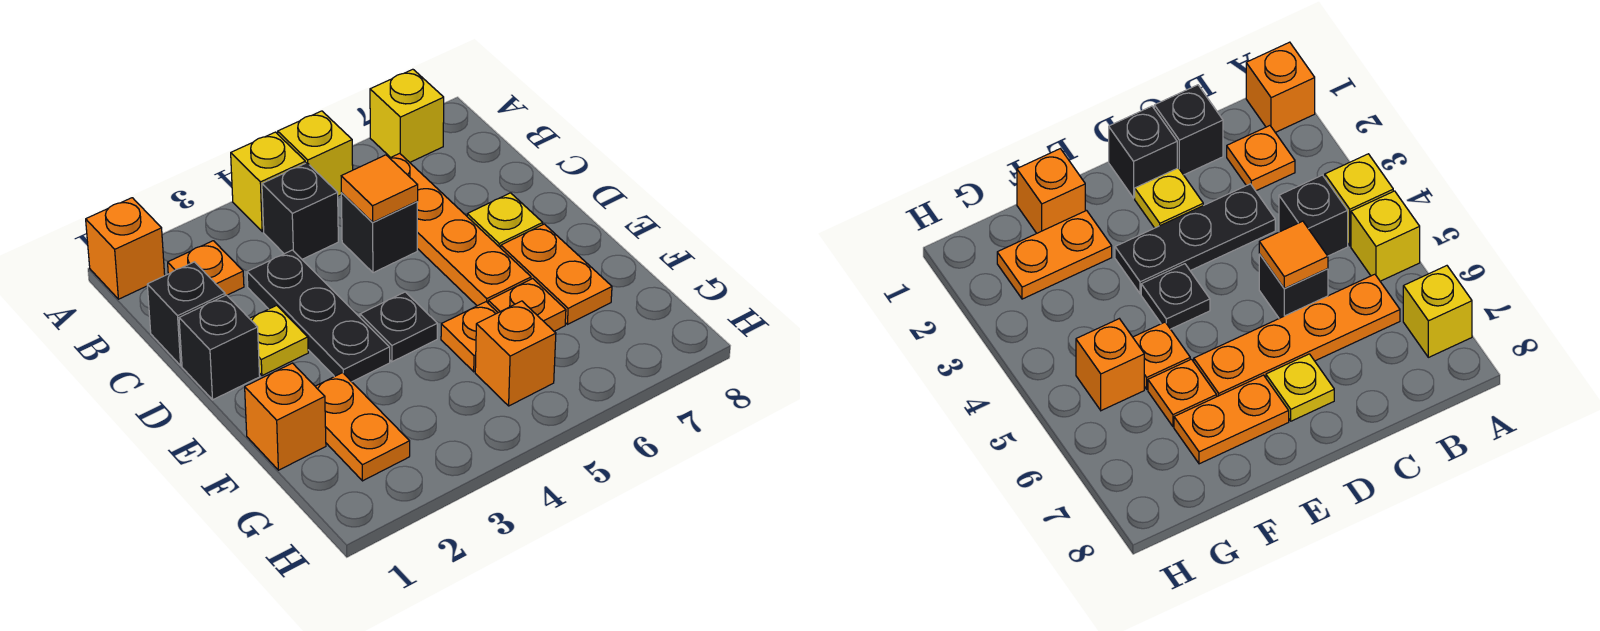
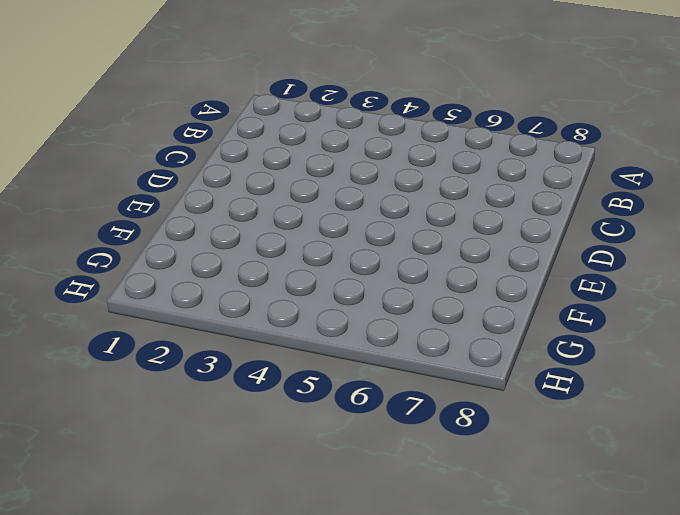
none -> orange 1x1 brick [86,198,165,299]
none -> yellow 1x1 brick [231,132,306,232]
none -> yellow 1x1 brick [278,111,353,196]

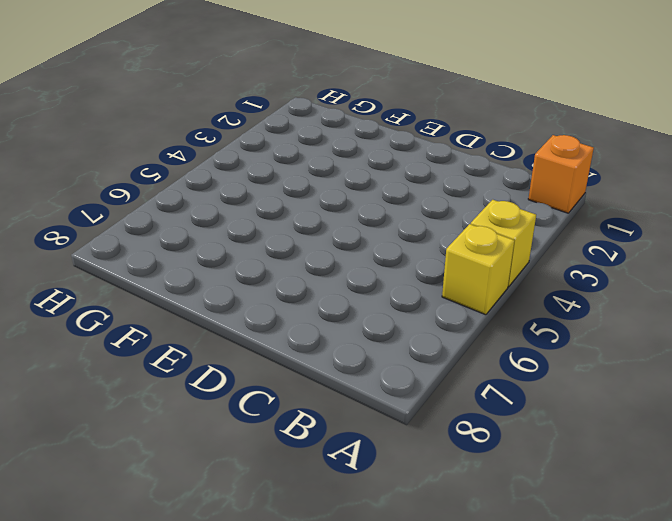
none -> yellow 1x1 brick [370,69,444,162]
none -> orange 1x1 plate [168,241,244,295]
none -> black 1x1 brick [262,163,338,259]

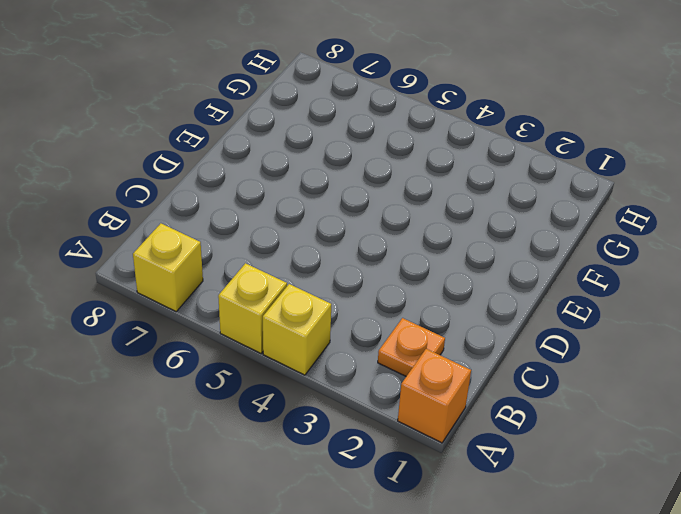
none -> black 1x1 brick [262,163,338,259]
none -> orange 1x4 plate [390,153,531,306]
none -> black 1x1 brick [147,262,225,365]

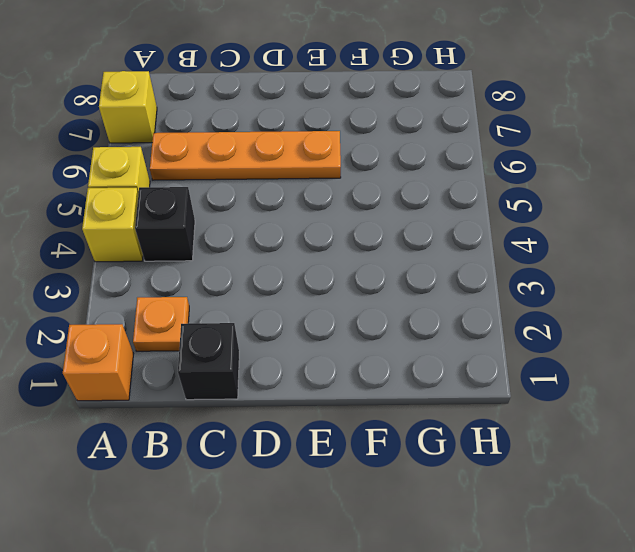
none -> black 1x3 plate [247,250,390,382]
none -> black 1x1 brick [341,193,418,273]
none -> black 1x1 brick [179,295,260,400]

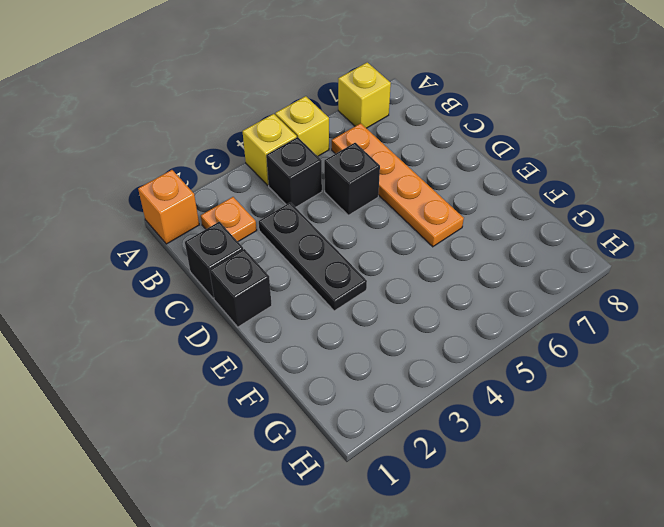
none -> yellow 1x1 plate [249,305,308,376]
none -> yellow 1x1 plate [467,193,543,248]
none -> black 1x1 plate [360,292,437,362]

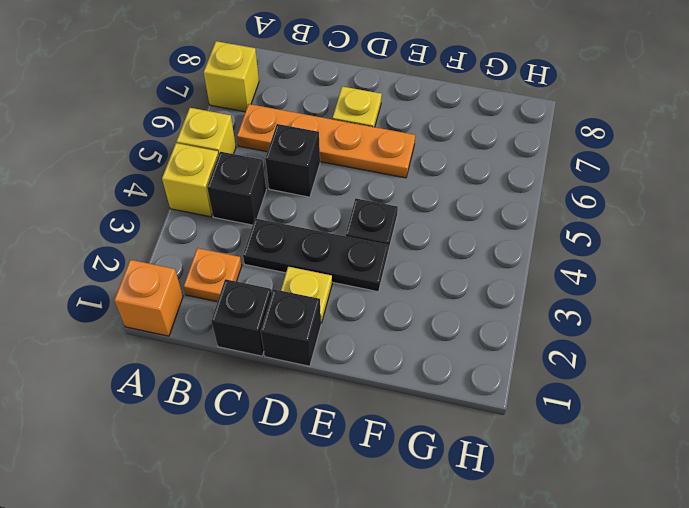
none -> orange 1x2 plate [501,224,612,324]
none -> orange 1x1 brick [245,363,326,470]
none -> orange 1x2 plate [315,373,410,481]

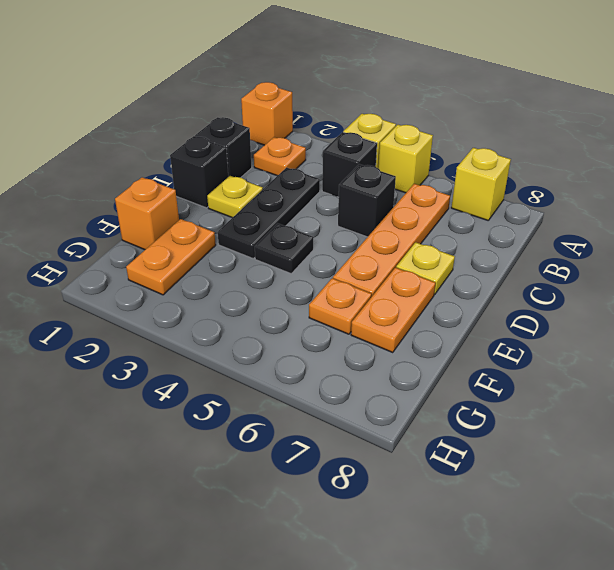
none -> orange 1x1 plate [441,302,498,372]
none -> orange 1x1 brick [475,301,556,406]
none -> orange 1x1 tile [341,155,418,222]

